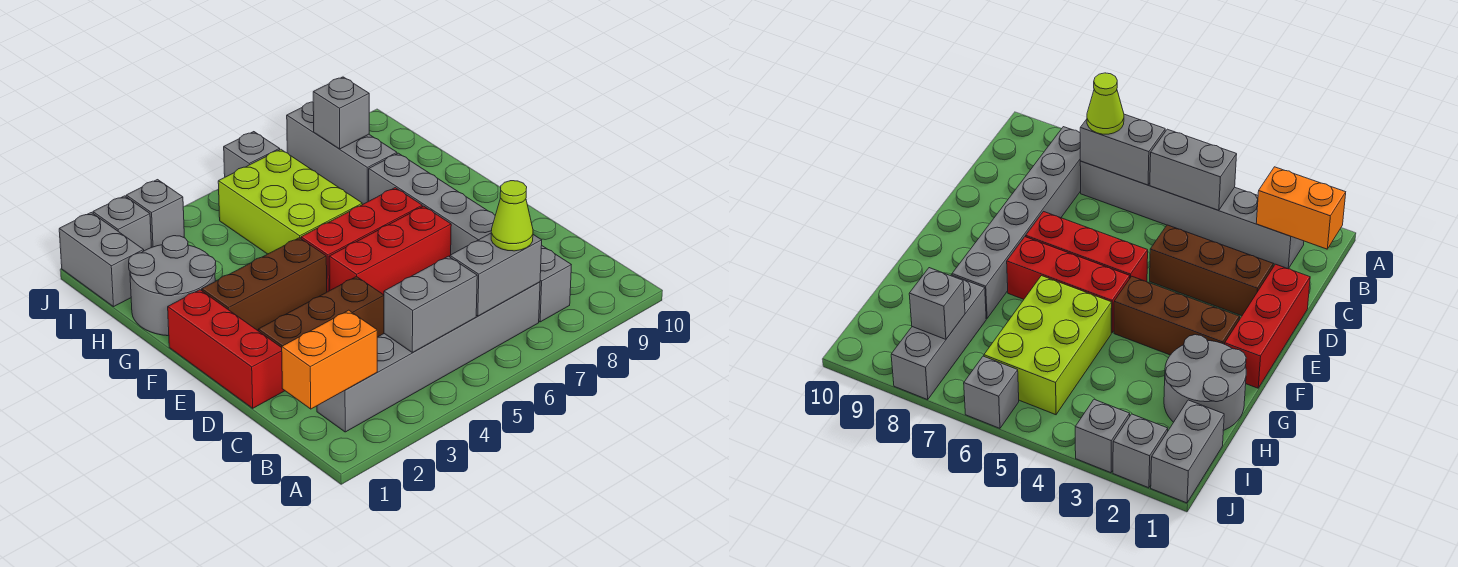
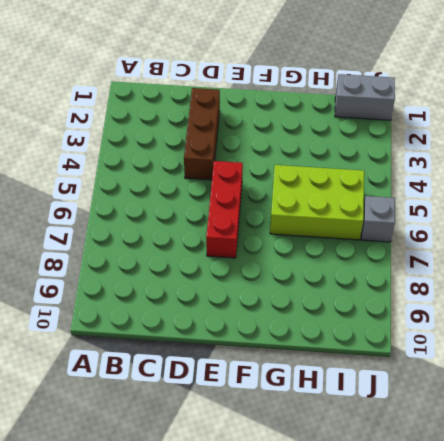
none -> grey 1x6 brick [317,282,540,432]
none -> grey 1x6 brick [369,153,571,322]
none -> red 1x3 brick [168,290,285,408]

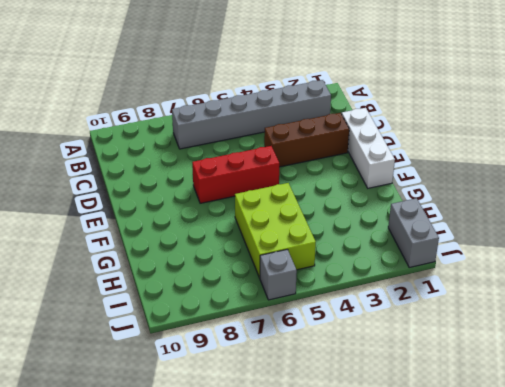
white 1x3 brick [341,108,395,188] -> red 1x3 brick [168,290,285,408]
none -> grey 1x6 brick [369,153,571,322]
none -> brown 1x3 brick [202,238,327,330]
none -> red 1x3 brick [301,188,422,292]

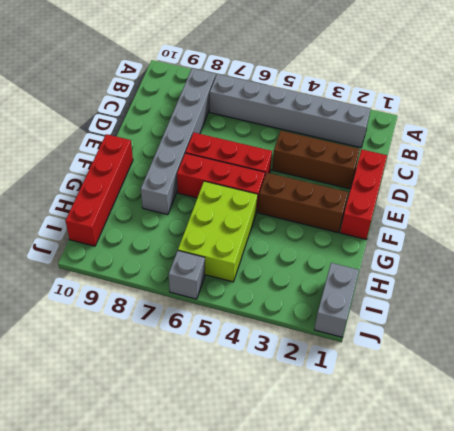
red 1x4 brick [66,134,133,246] -> none
none -> grey 2x2 round brick [129,236,216,336]
none -> grey 1x3 brick [287,102,397,205]
none -> grey 1x1 brick [93,196,152,251]

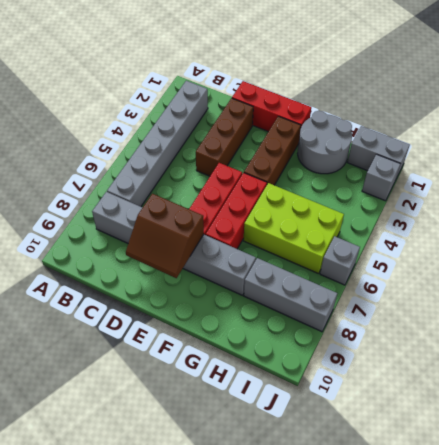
brown 2x2 slope [126,194,204,278] -> none
none -> grey 1x1 brick [126,180,184,247]
none -> orange 1x2 brick [282,310,377,409]
none -> grey 1x2 brick [384,256,477,352]

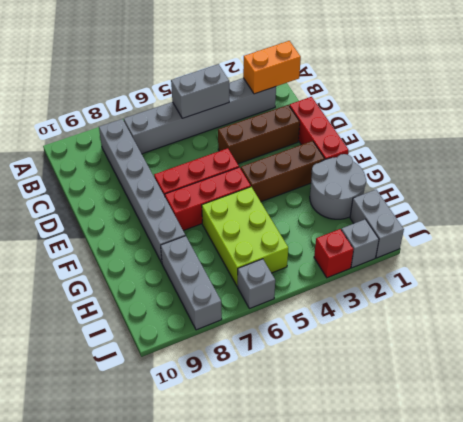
red 1x1 brick [314,229,354,278] -> grey 1x1 brick [126,180,184,247]
none -> grey 1x2 brick [450,233,542,316]
none -> grey 1x1 brick [313,77,369,149]
none -> lime 1x1 cone [491,181,533,251]

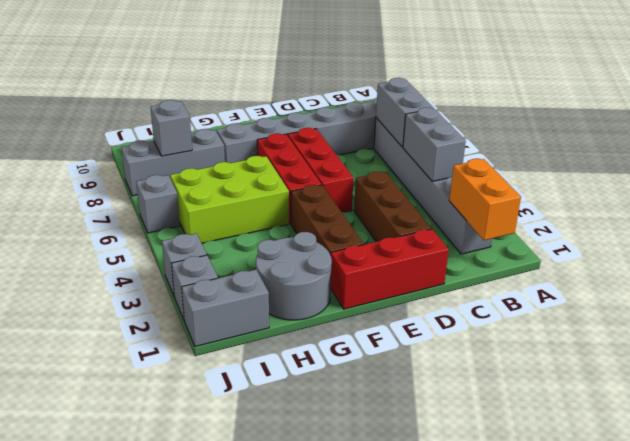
none -> lime 1x1 cone [491,181,533,251]

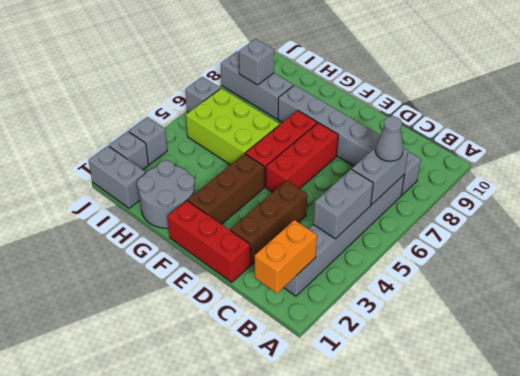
grey 1x1 cone [375,116,403,161] -> lime 1x1 cone [491,181,533,251]

